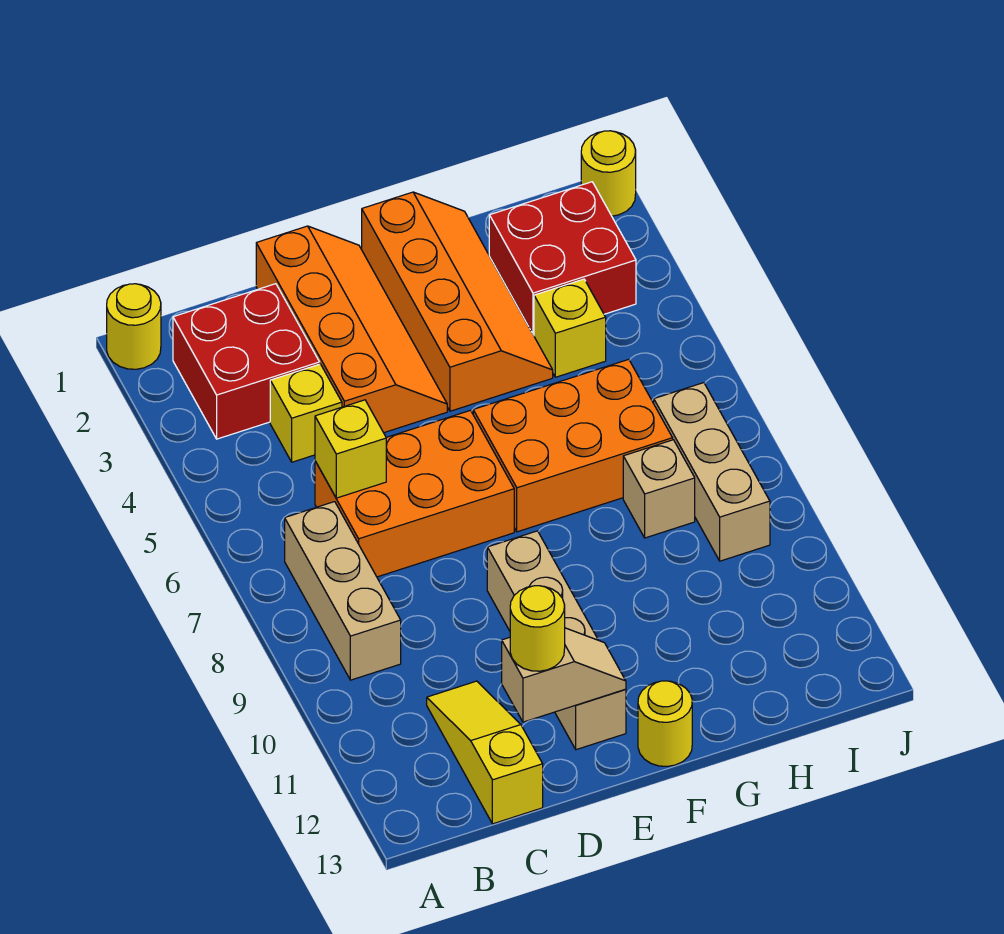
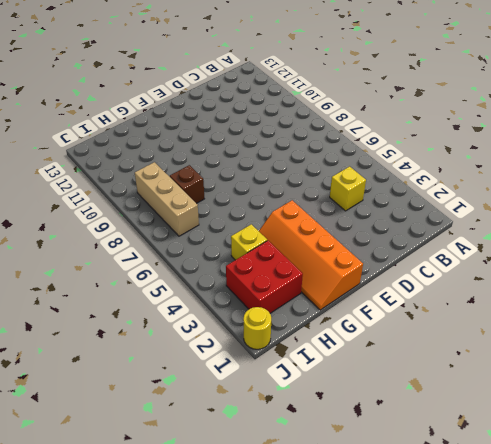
brown 1x1 brick [170,165,204,204] -> tan 1x1 brick [623,440,695,538]
none -> yellow 1x1 round brick [107,284,161,369]
none -> red 2x2 brick [173,284,320,439]
none -> tan 1x3 brick [285,502,401,680]

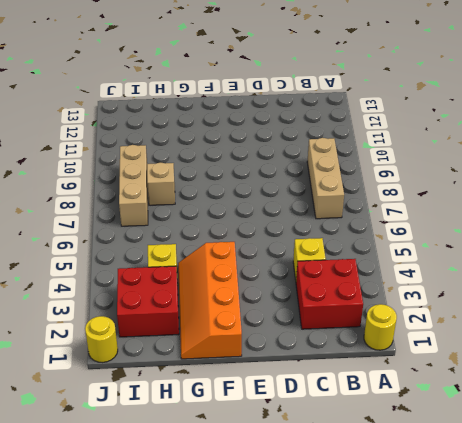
none -> orange 2x3 brick [315,410,514,577]
none -> yellow 1x3 slope [427,681,543,824]
none -> orange 2x4 slope [256,226,447,433]

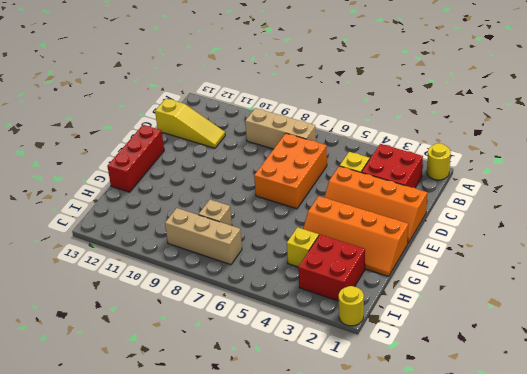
red 1x3 brick [107,125,164,192] -> yellow 1x1 round brick [638,681,692,766]
none -> tan 1x4 brick [487,531,626,750]
none -> orange 2x3 brick [473,359,673,532]
none -> yellow 1x1 brick [315,400,386,498]

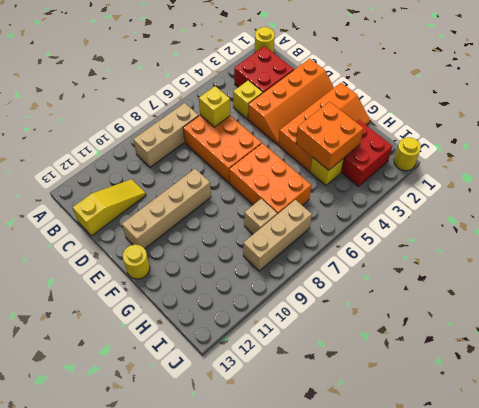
orange 2x2 brick [296,102,363,170] -> none
none -> tan 1x2 slope [502,628,626,722]
none -> yellow 1x1 round brick [510,586,565,671]

